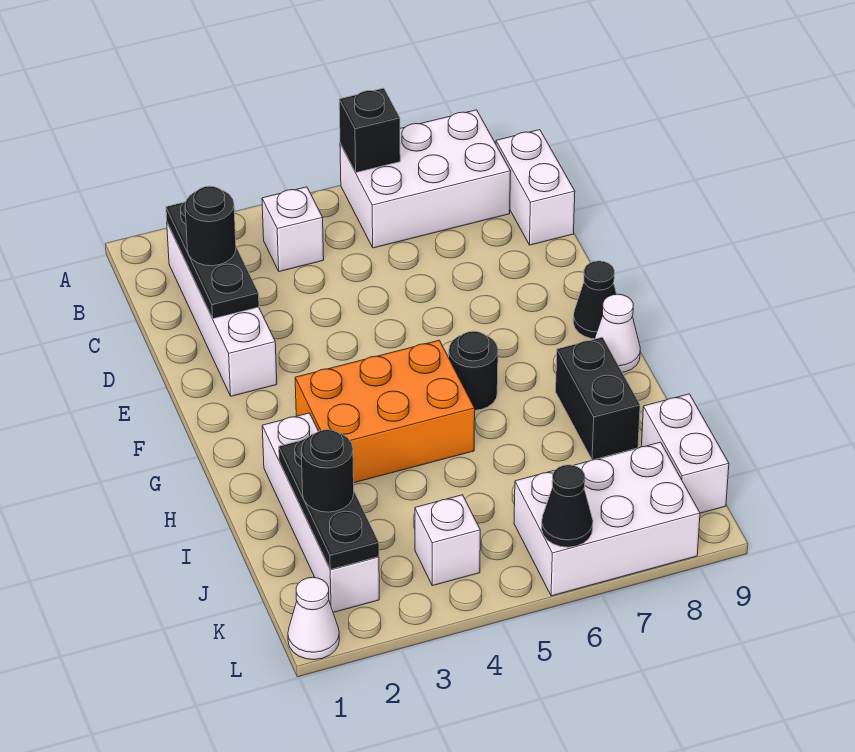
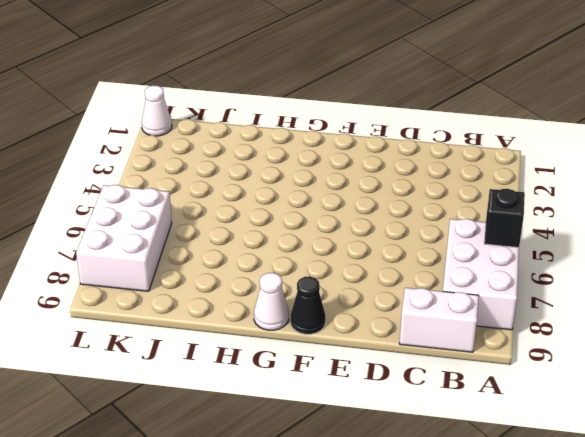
none -> white 1x4 brick [167,223,277,396]
none -> white 1x1 brick [262,187,324,272]
none -> orange 2x3 brick [295,340,475,483]

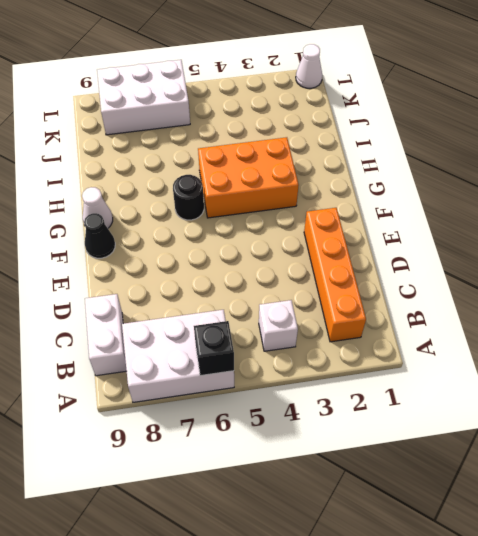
orange 1x4 brick [304,208,366,342] -> white 1x4 brick [167,223,277,396]
none -> white 1x4 brick [262,413,379,612]
none -> black 1x2 brick [556,337,640,460]
none -> white 1x2 brick [641,394,729,513]

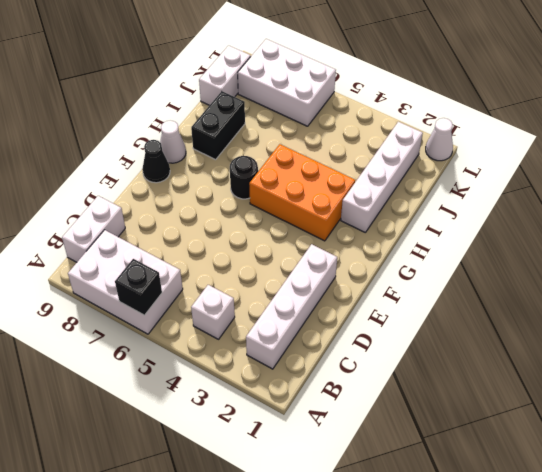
none -> white 1x1 brick [415,495,480,586]
none -> black 1x3 plate [166,201,259,319]
none -> black 1x3 plate [279,439,379,570]

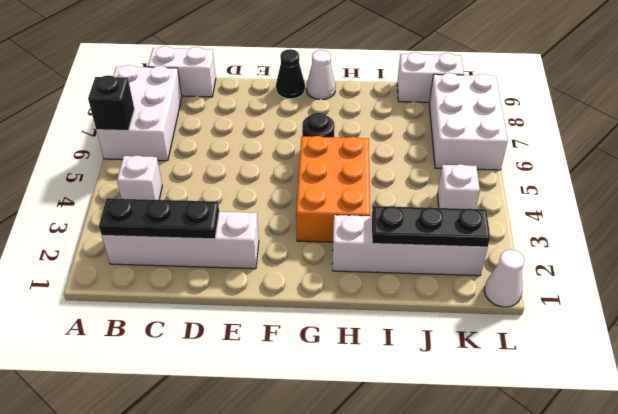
none -> black 1x2 brick [556,337,640,460]
none -> black 1x1 cone [542,465,593,547]
none -> black 1x1 round brick [185,186,236,266]

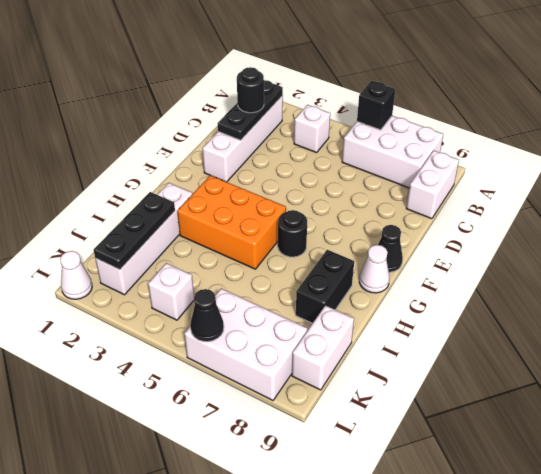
none -> black 1x1 round brick [301,430,354,512]

